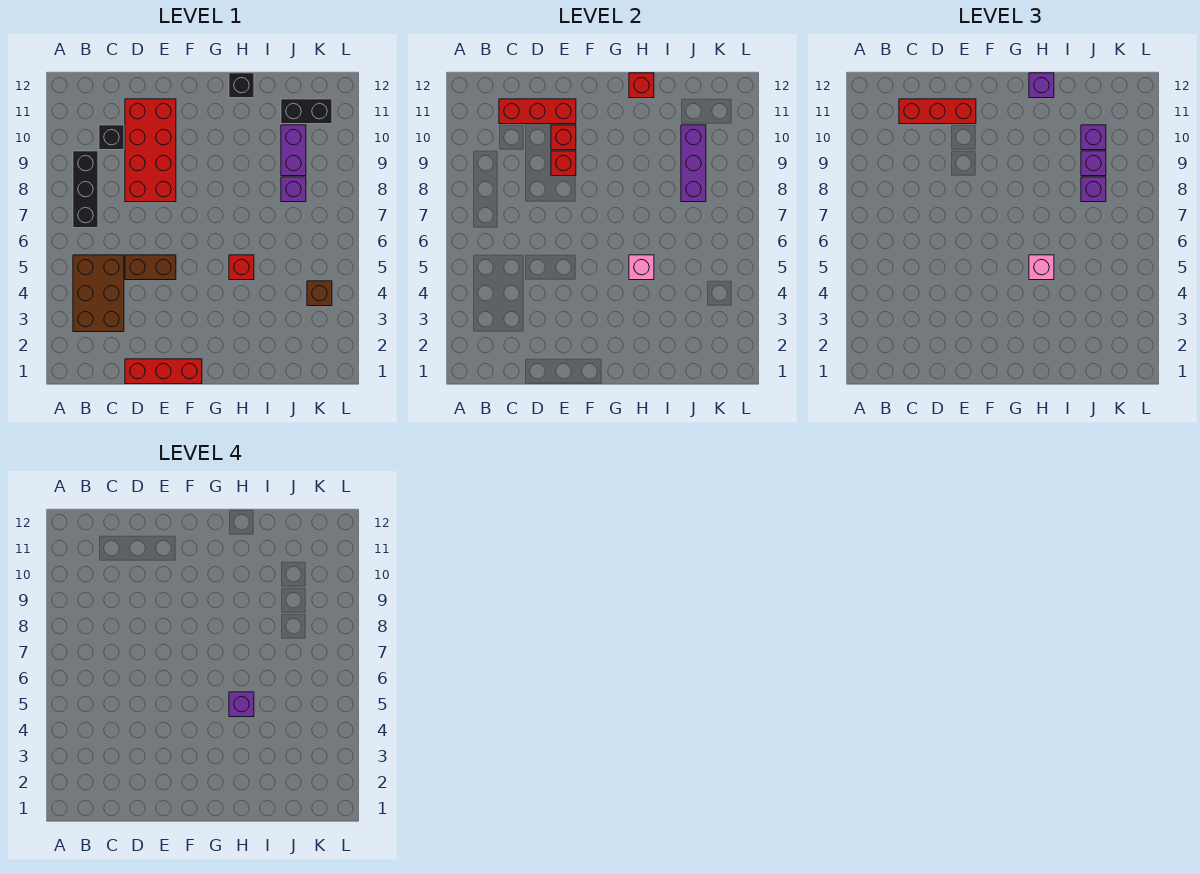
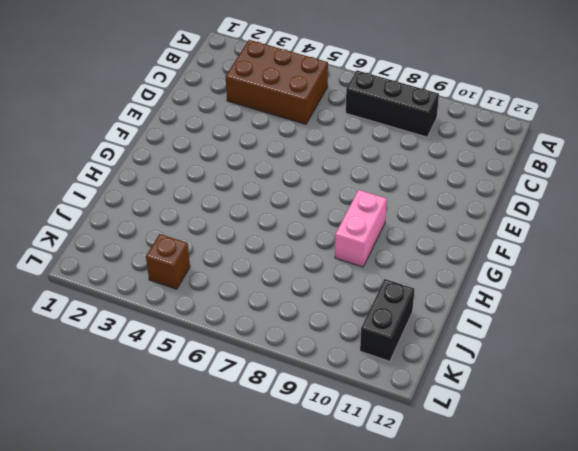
pink 1x2 brick [335,190,387,267] -> none
none -> black 1x1 brick [99,125,124,150]
none -> red 1x3 brick [125,359,202,384]
none -> brown 1x2 brick [125,255,176,280]

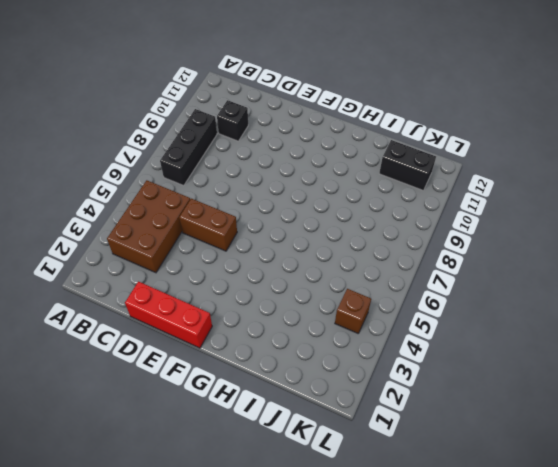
none -> red 2x4 brick [125,99,176,202]
none -> red 1x1 brick [229,255,254,280]
none -> black 1x1 brick [229,73,254,98]

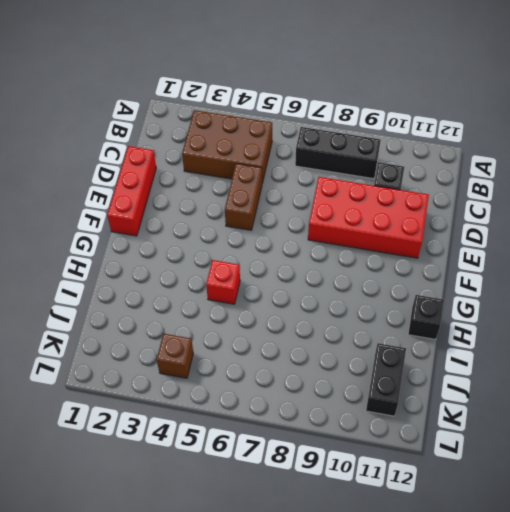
none -> purple 1x1 brick [281,177,306,202]
none -> purple 1x2 brick [281,125,306,176]
none -> red 1x3 brick [499,99,576,124]

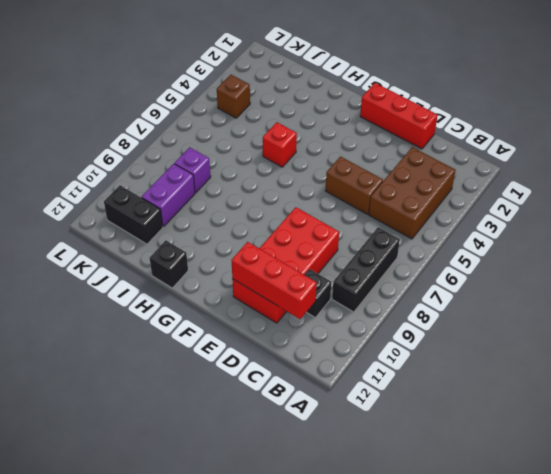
none -> red 1x1 brick [551,151,576,176]
none -> red 1x1 brick [551,125,576,150]
none -> pink 1x1 brick [629,255,654,280]

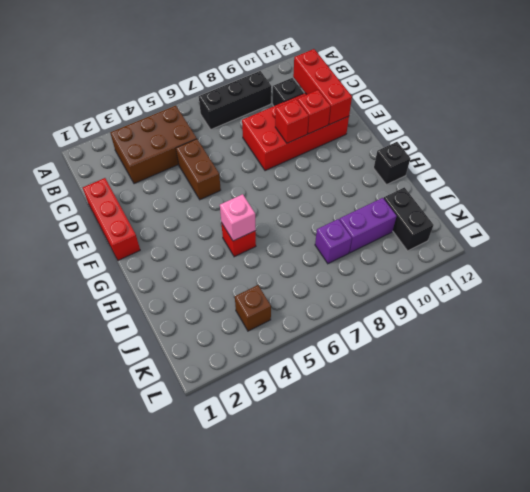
none -> red 1x1 brick [629,73,654,98]
none -> purple 1x3 brick [681,125,706,202]
none -> red 1x3 brick [899,99,976,124]

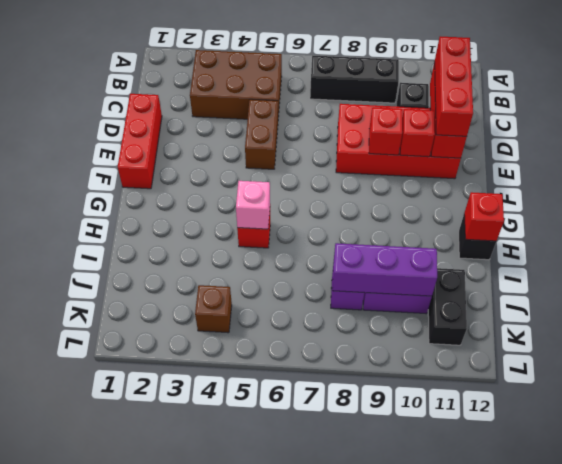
none -> pink 1x1 brick [1029,255,1054,280]
none -> purple 1x1 brick [1029,73,1054,98]
none -> purple 1x1 brick [1081,177,1106,202]

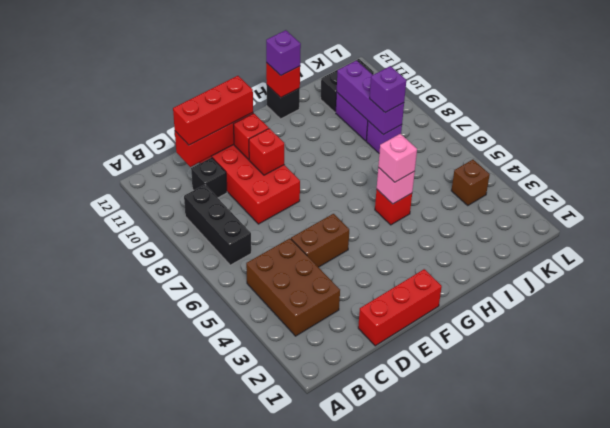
none -> purple 1x1 brick [1081,151,1106,176]
none -> purple 1x1 brick [1081,125,1106,150]
none -> purple 1x1 brick [229,692,254,717]

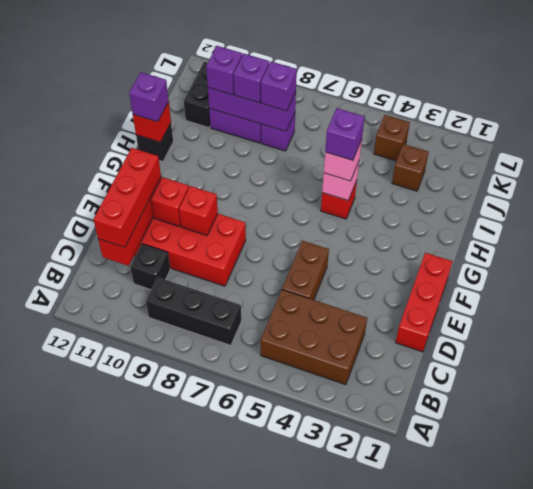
brown 1x1 brick [392,144,429,191] -> none

